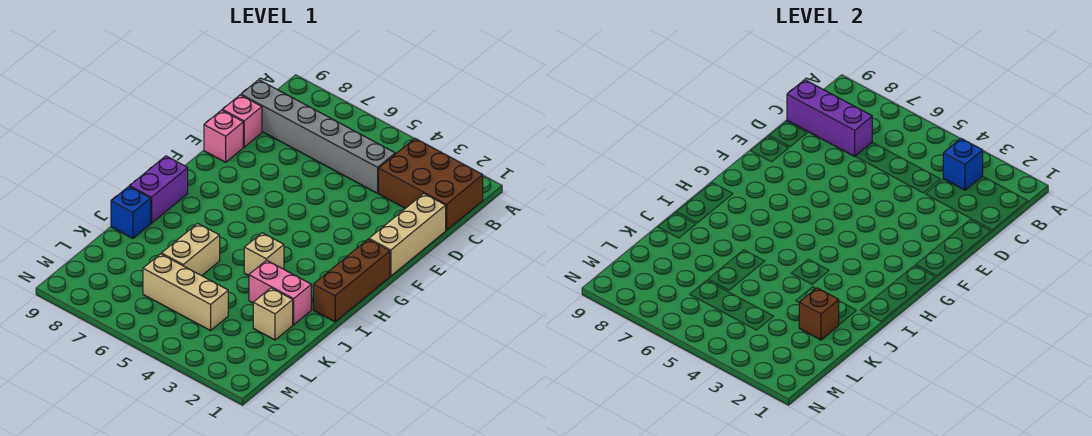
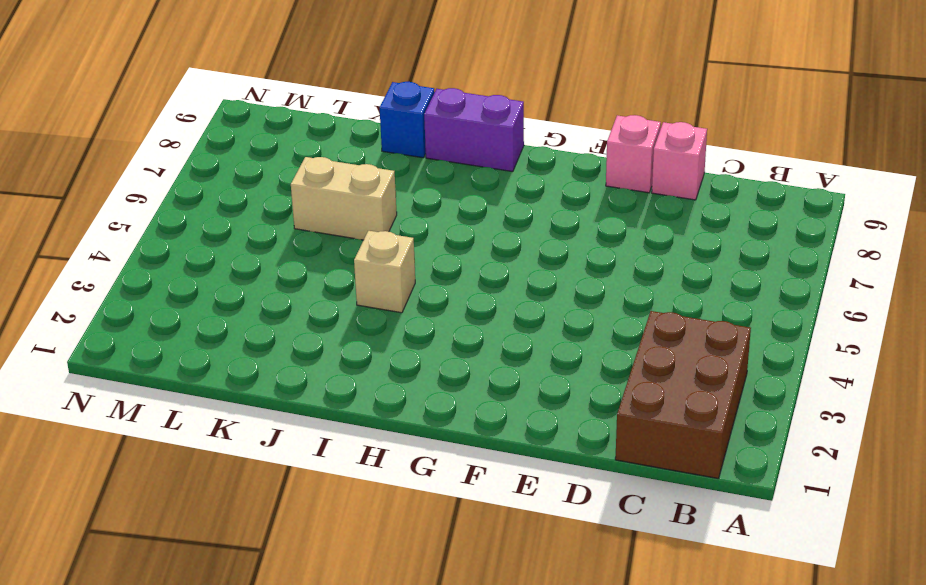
none -> grey 1x6 brick [241,80,395,193]
none -> tan 1x3 brick [369,194,446,276]
none -> brown 1x3 brick [313,239,390,322]

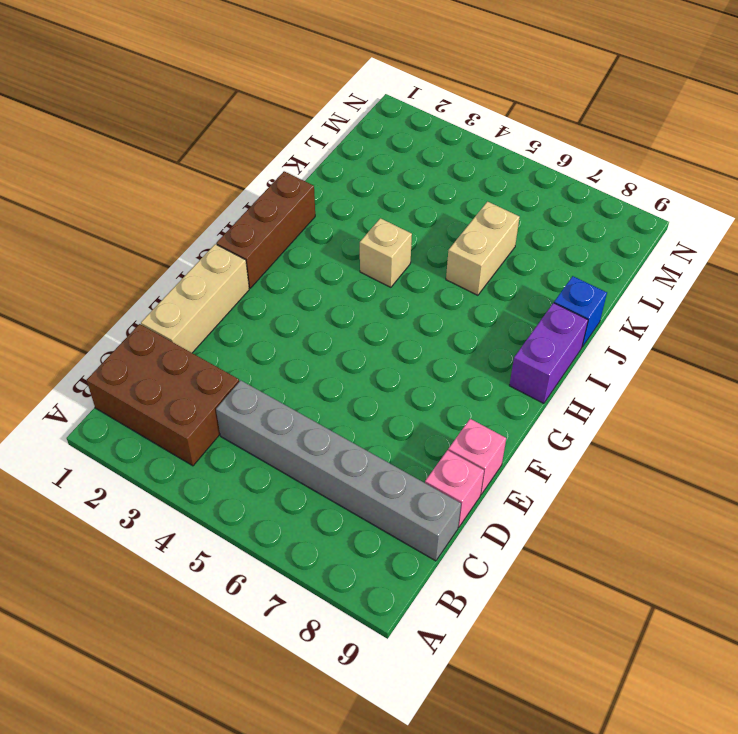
none -> pink 1x2 brick [249,260,311,325]
none -> tan 1x1 brick [253,288,293,340]
none -> tan 1x3 brick [143,254,228,331]

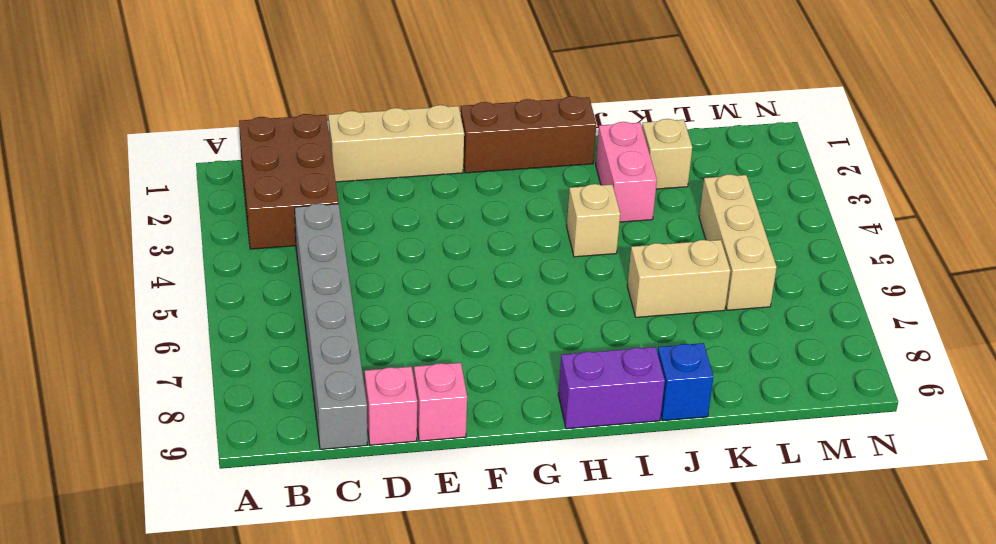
none -> blue 1x1 brick [943,139,983,190]
none -> purple 1x3 brick [787,80,872,156]
none -> brown 1x1 brick [799,288,839,340]

